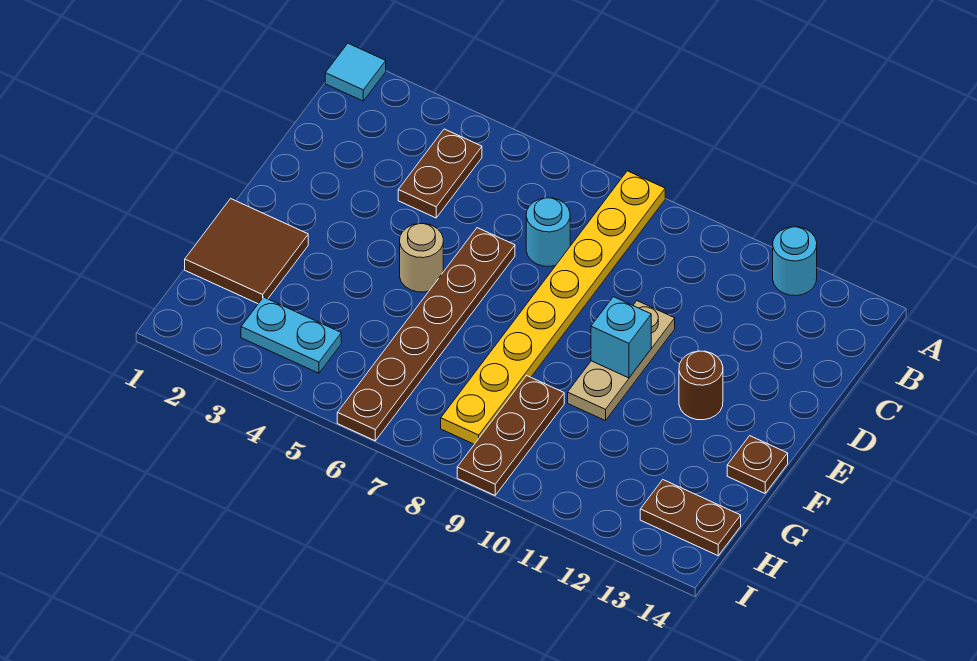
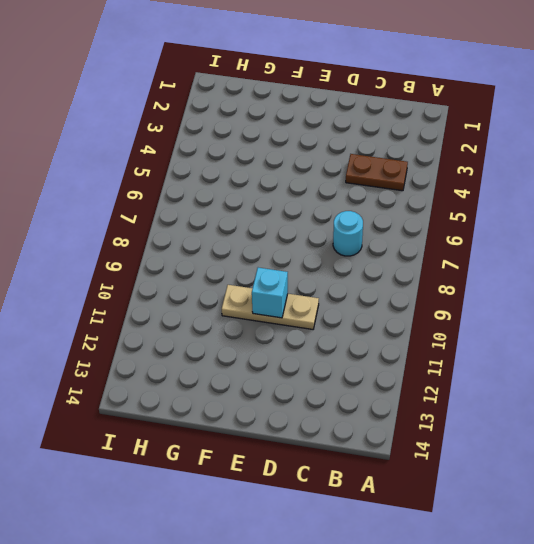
none -> cyan 1x1 tile [325,43,386,101]
none -> yellow 1x8 plate [441,171,665,444]
none -> cyan 1x1 round brick [773,227,817,296]

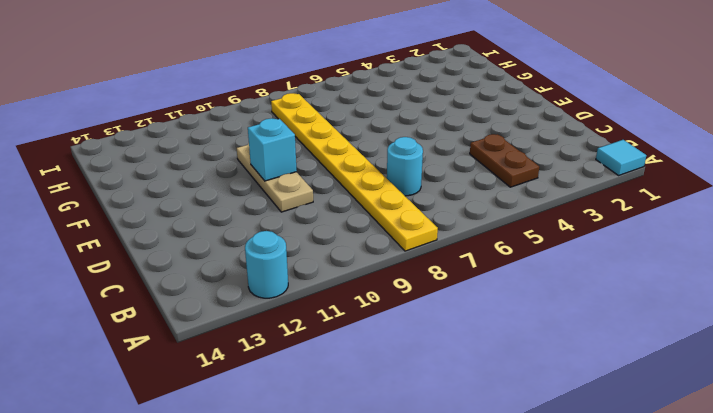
none -> brown 1x6 plate [337,228,515,441]
none -> tan 1x1 round brick [400,223,443,292]
none -> brown 1x1 round brick [679,351,723,420]

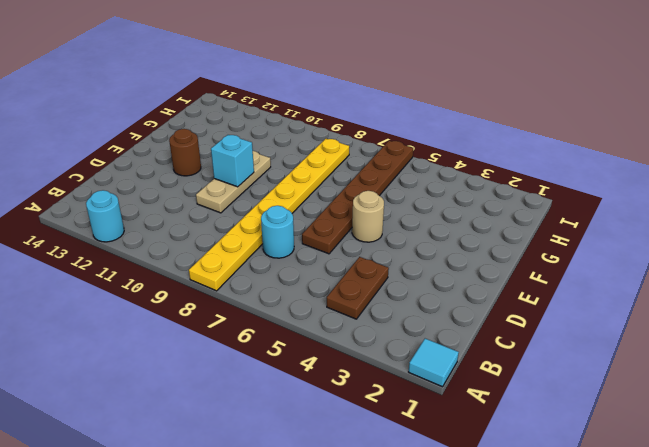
none -> brown 2x2 tile [185,199,308,304]
none -> brown 1x1 plate [727,436,788,493]
none -> brown 1x3 plate [457,376,564,495]

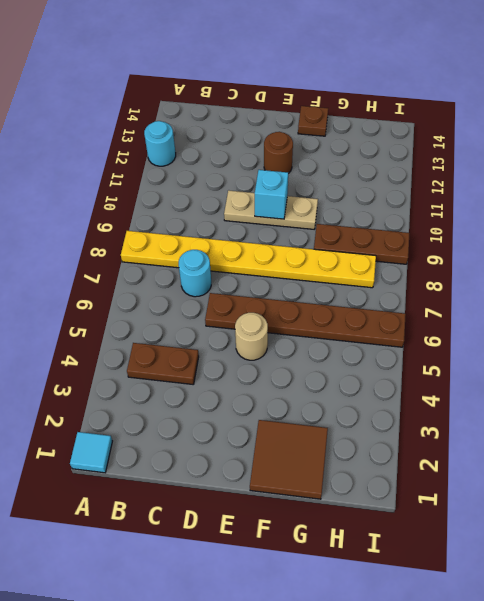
none -> cyan 1x2 plate [241,297,341,373]
none -> brown 1x2 plate [640,480,741,556]

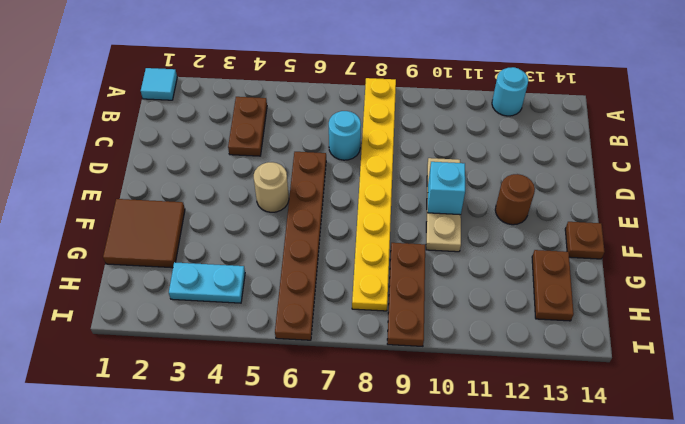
brown 1x2 plate [532,250,574,321] -> brown 1x2 plate turned to [640,480,741,556]

